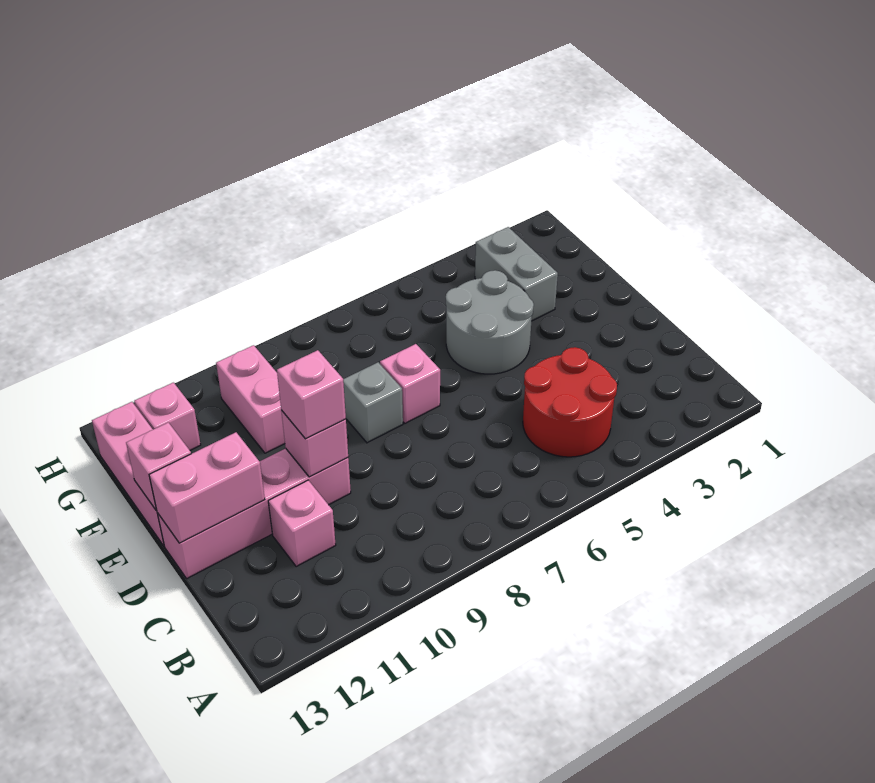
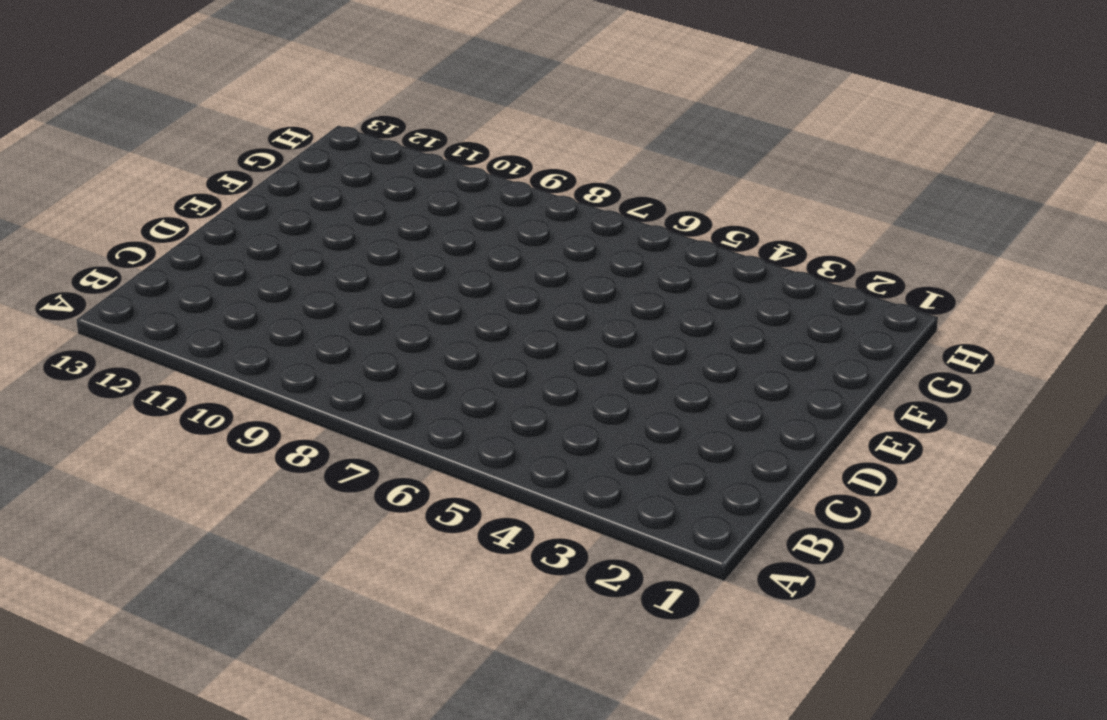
none -> red 2x2 round brick [523,347,617,457]
none -> pink 1x1 brick [268,480,336,567]
none -> pink 1x4 brick [157,448,351,578]

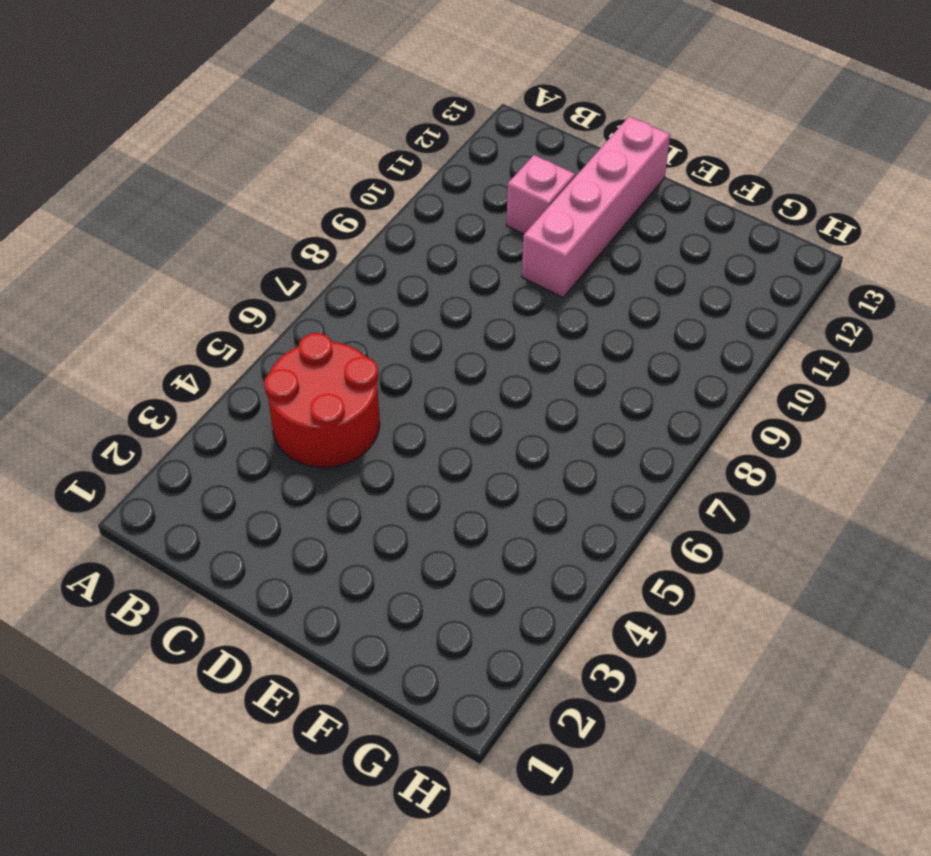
none -> grey 2x2 round brick [446,270,534,374]
none -> pink 1x1 brick [380,344,440,423]
none -> grey 1x1 brick [343,362,403,443]

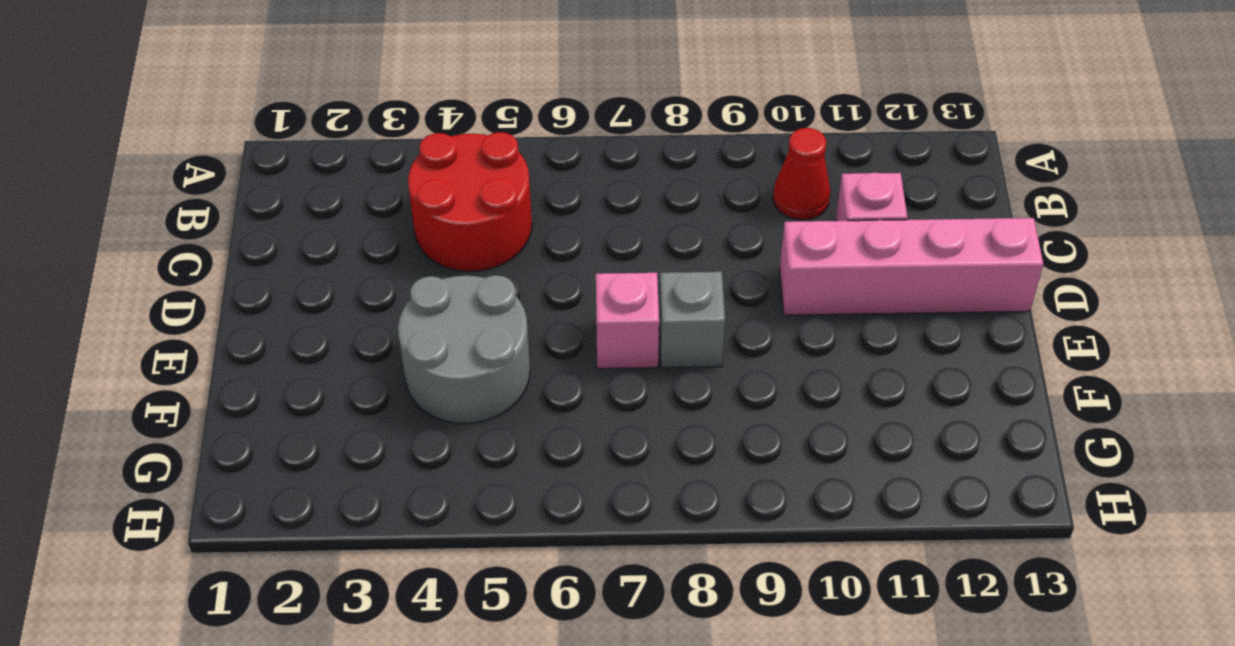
red 1x1 cone [773,128,830,220] -> none
none -> pink 1x3 brick [92,402,164,546]
none -> grey 1x2 brick [475,227,558,321]
none -> pink 1x2 brick [216,345,285,453]

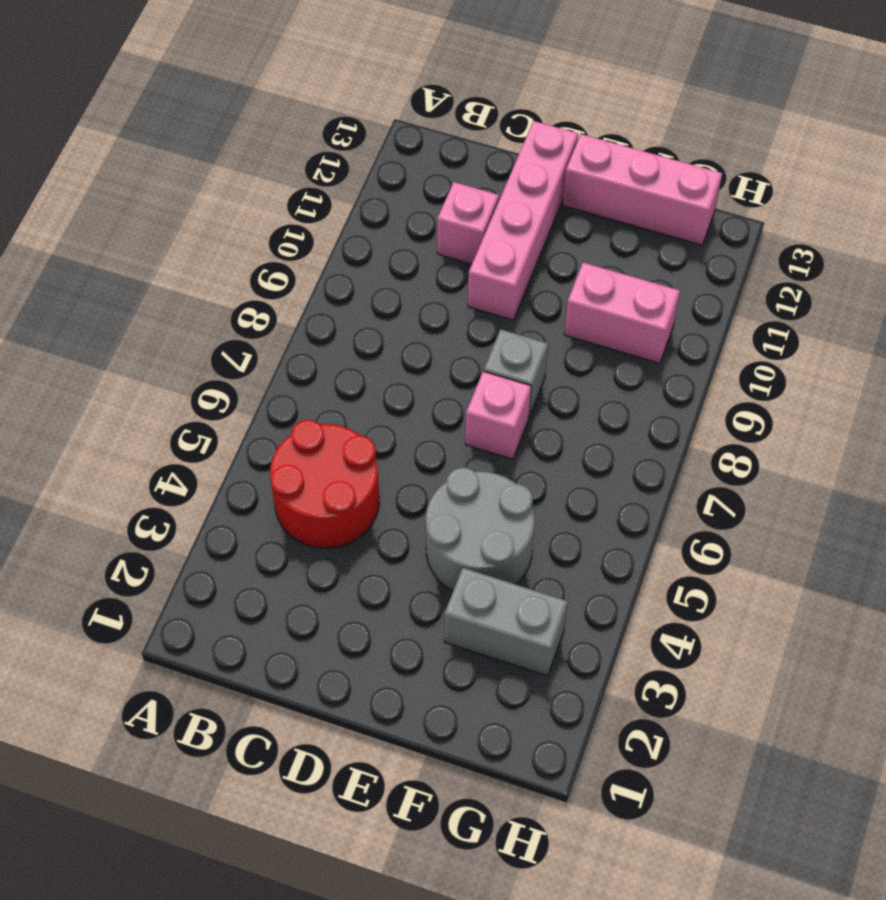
none -> pink 1x1 brick [134,383,201,450]
none -> pink 1x1 brick [281,410,348,477]
none -> pink 1x2 brick [149,432,265,543]

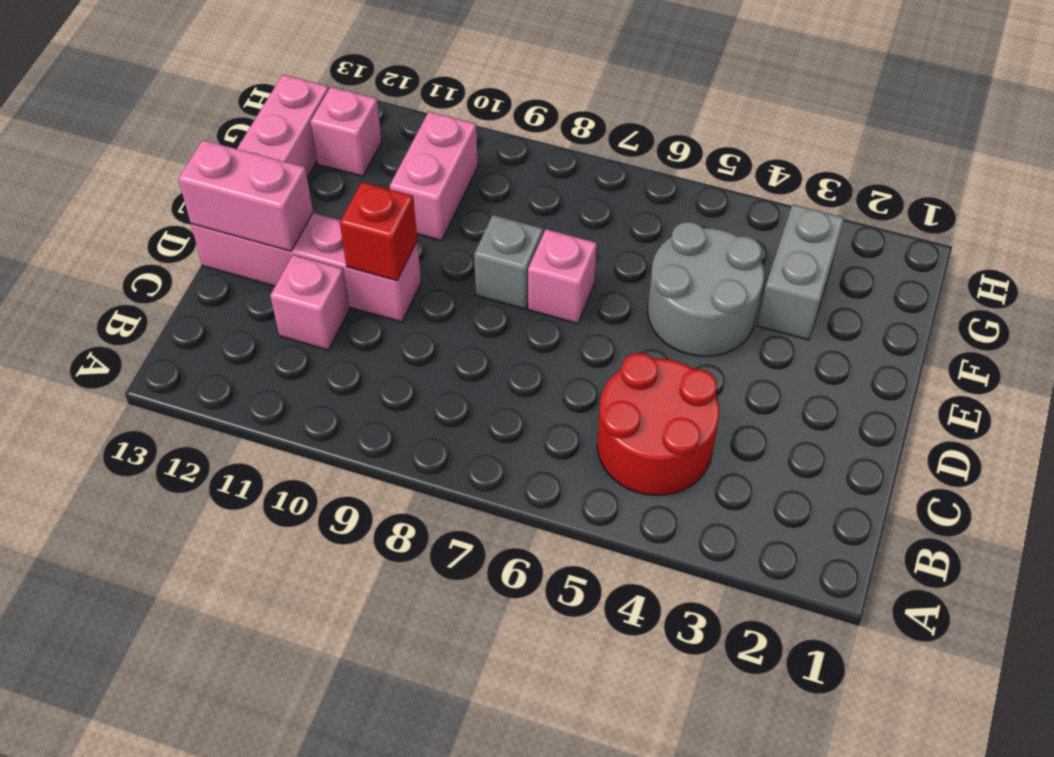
red 1x1 brick [340,182,417,281] -> pink 1x1 brick [281,410,348,477]
none -> pink 1x1 brick [126,422,191,510]
none -> pink 1x1 brick [277,350,346,439]

